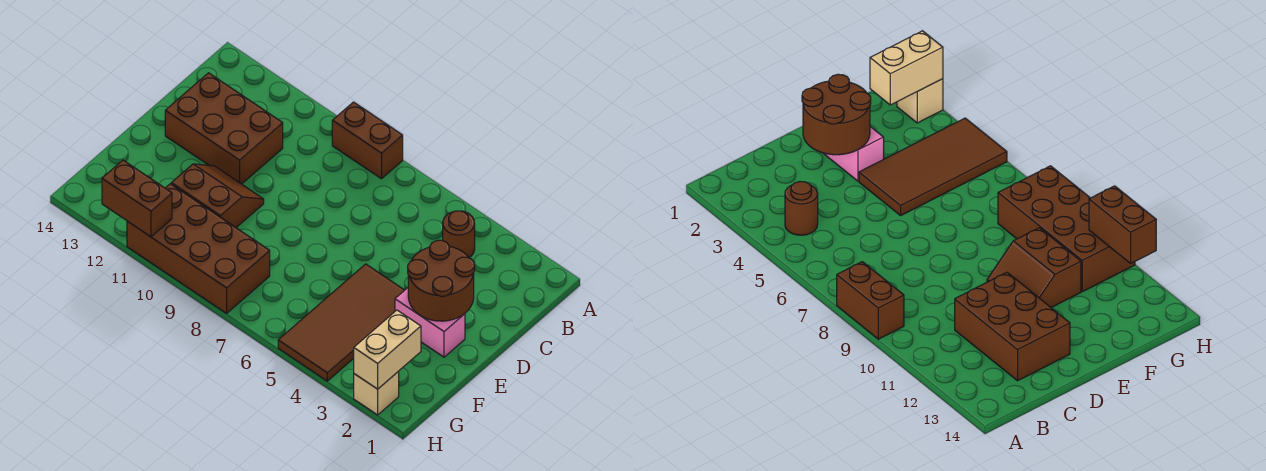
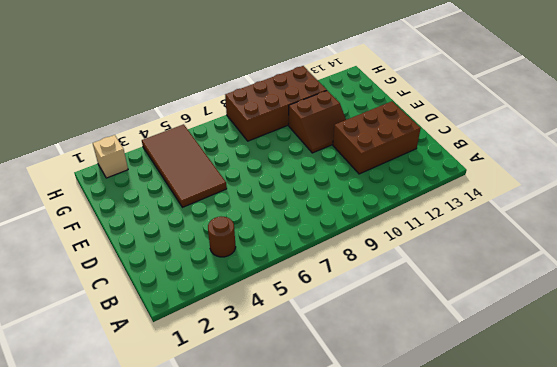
none -> brown 1x2 brick [332,102,403,179]
none -> pink 1x2 brick [395,288,465,357]

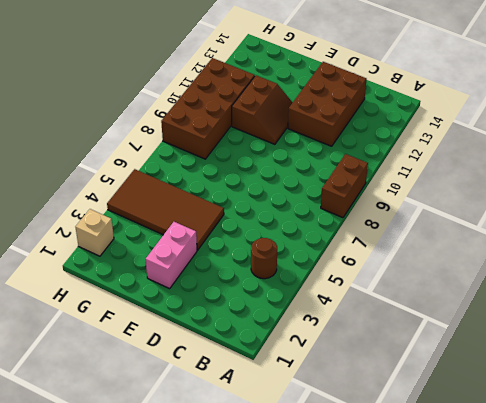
none -> brown 2x2 round brick [408,240,475,321]
none -> tan 1x2 brick [354,310,421,389]

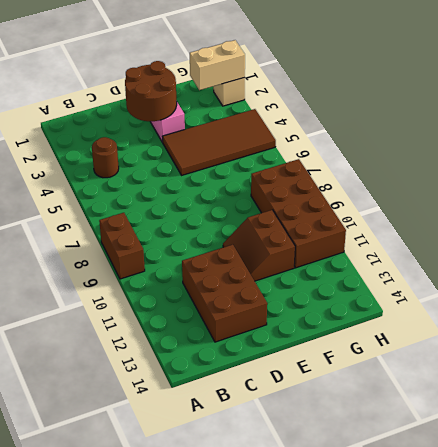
none -> brown 1x2 brick [102,160,172,237]

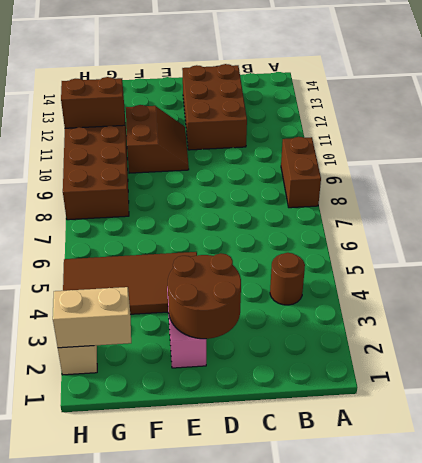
brown 1x2 brick [61,77,125,128] -> brown 1x2 brick turned to [102,160,172,237]

